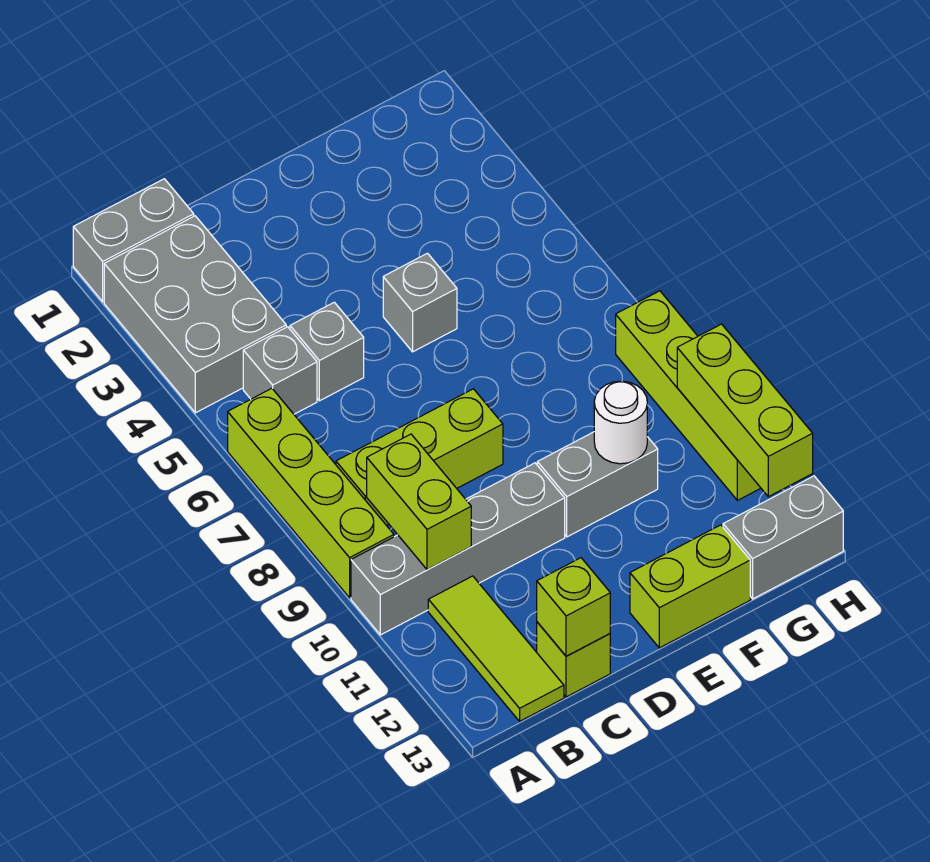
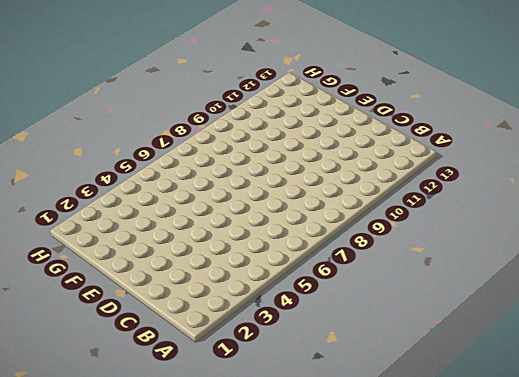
none -> grey 1x2 brick [73,179,194,302]
none -> grey 2x3 brick [104,216,286,413]
none -> lime 1x4 brick [228,388,394,598]

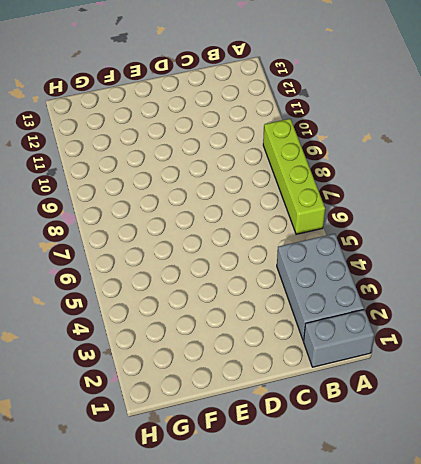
none -> grey 1x4 brick [351,463,565,635]
none -> grey 1x1 brick [243,327,317,414]
none -> lime 1x3 brick [336,389,503,525]

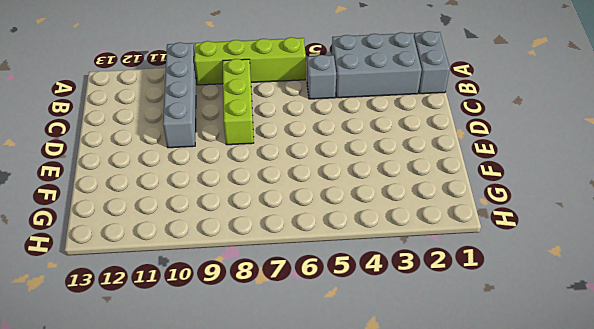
none -> lime 1x3 tile [428,576,564,721]
none -> grey 1x1 brick [290,302,364,401]
none -> lime 1x1 brick [537,622,610,697]

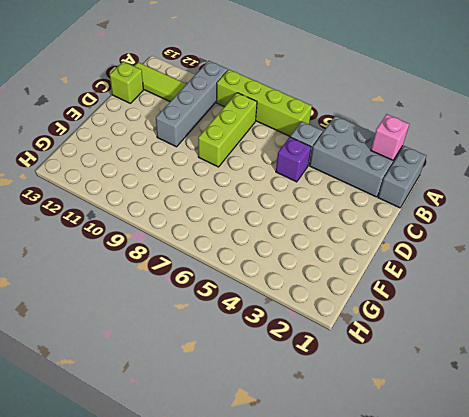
pink 1x1 brick [371,114,409,160] -> none
purple 1x1 brick [276,137,311,182] -> grey 1x1 brick [290,302,364,401]
none -> grey 1x1 brick [383,253,457,352]
none -> grey 1x2 brick [537,432,658,537]
none -> lime 1x2 brick [630,525,750,648]

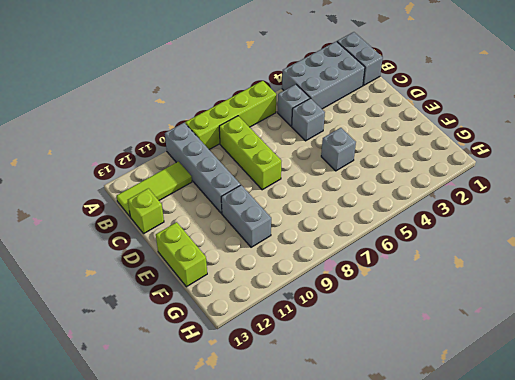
none -> grey 1x2 brick [723,476,843,599]
none -> lime 1x4 brick [616,291,761,500]
none -> lime 1x2 brick [367,434,471,570]

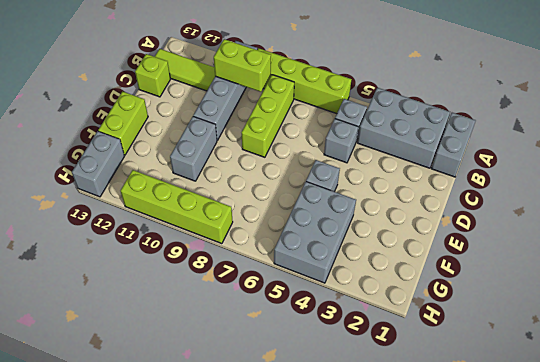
grey 2x3 brick [274,182,356,283] -> none
none -> lime 1x1 brick [537,558,610,656]
none -> white 1x1 round brick [594,381,647,464]
none -> lime 1x3 brick [677,324,813,497]

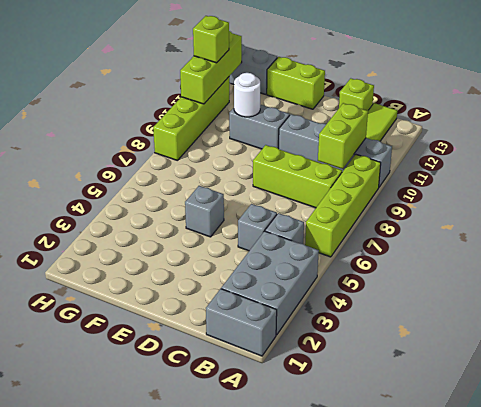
lime 1x1 brick [193,16,229,63] -> lime 1x1 brick moved to [537,558,610,656]

